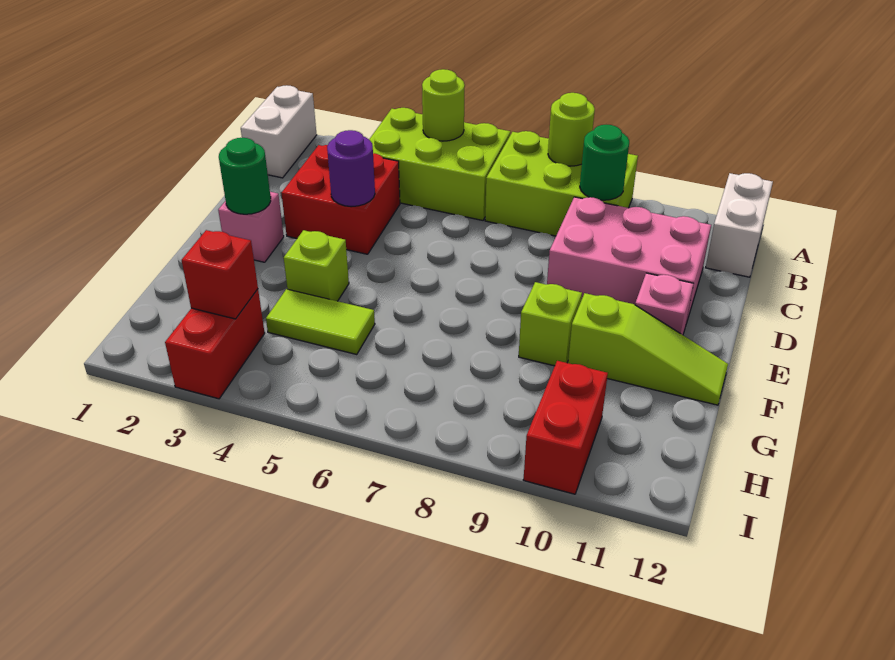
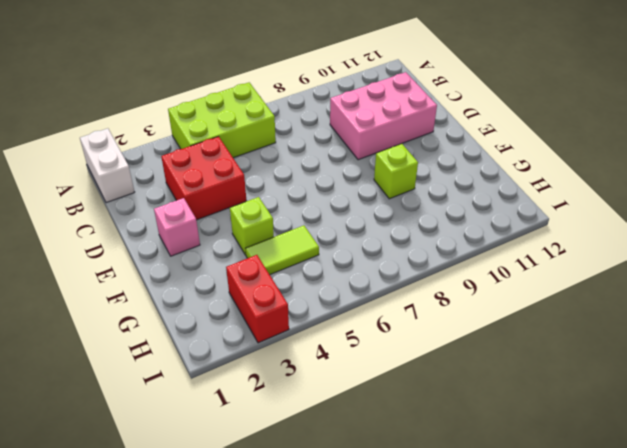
none -> lime 2x3 brick [485,131,638,236]
none -> white 1x2 brick [706,173,773,277]
none -> pink 1x1 brick [635,273,694,335]

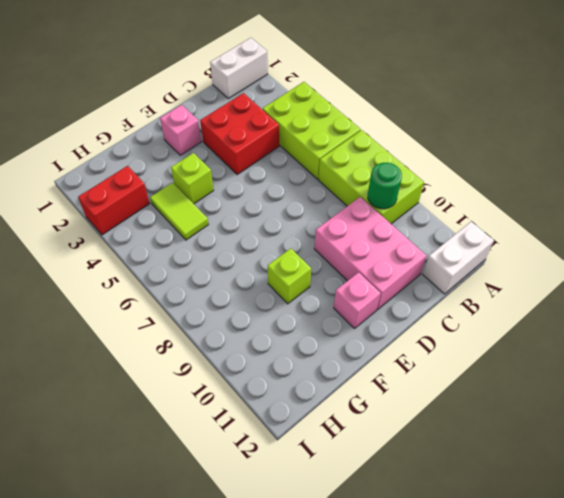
none -> lime 1x3 slope [568,293,728,405]
none -> red 1x2 brick [523,361,608,494]
none -> lime 1x1 round brick [422,69,465,141]

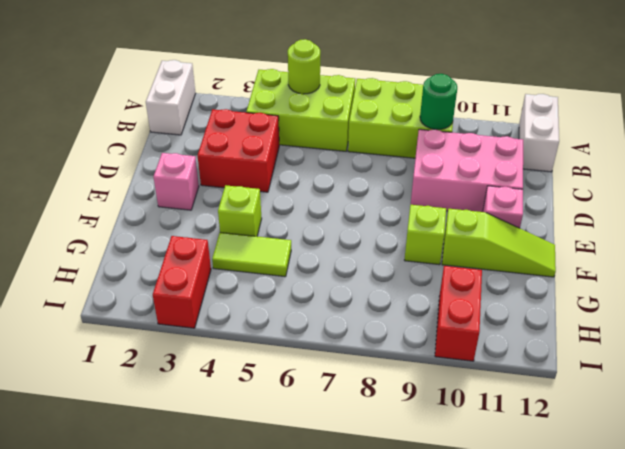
none -> lime 1x1 round brick [548,93,595,166]
none -> purple 1x1 round brick [327,130,375,207]
none -> green 1x1 round brick [219,138,271,214]

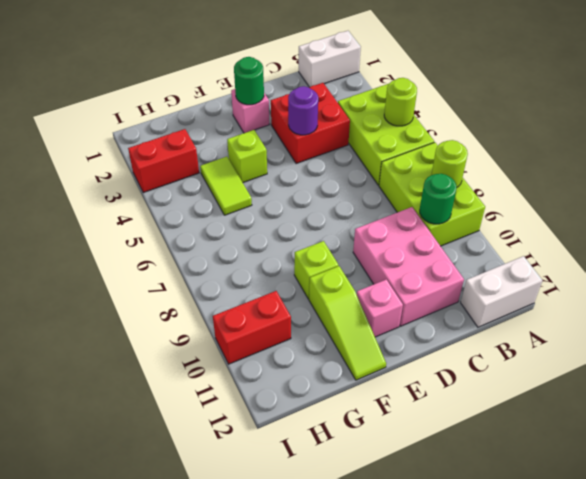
none -> red 1x1 brick [182,230,258,319]

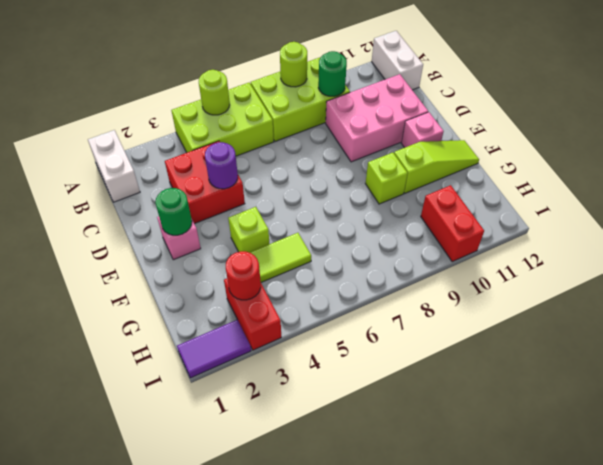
red 1x1 round brick [226,251,261,300] -> red 1x1 brick [182,230,258,319]
purple 1x2 tile [177,320,251,378] -> none

